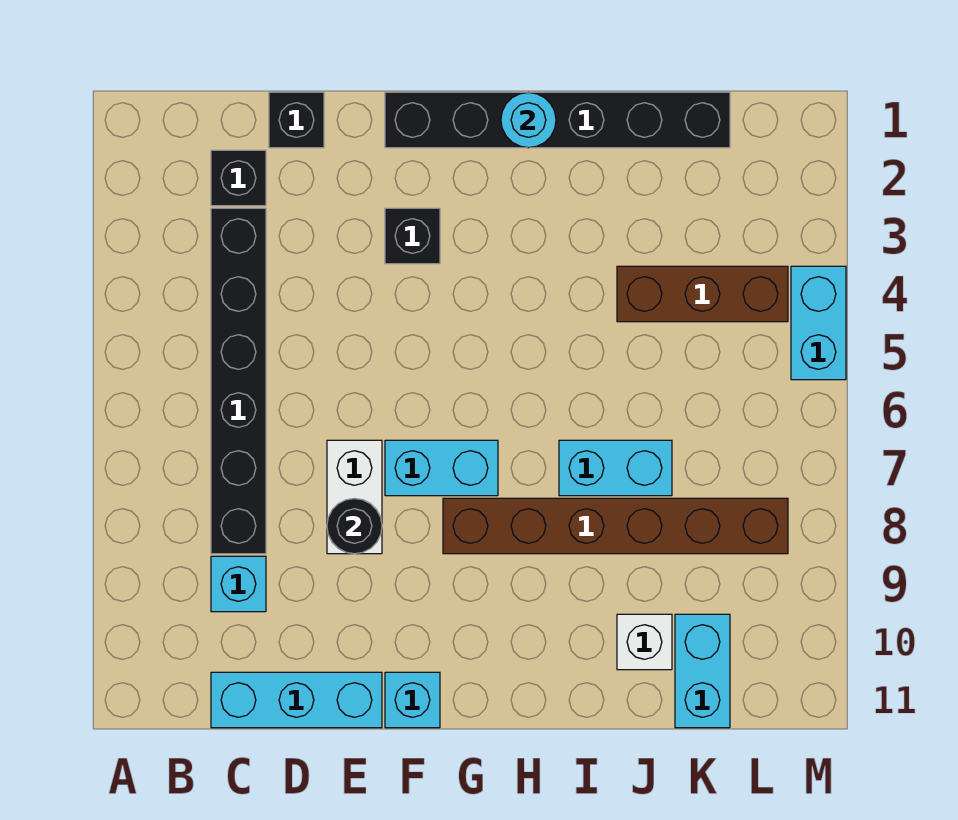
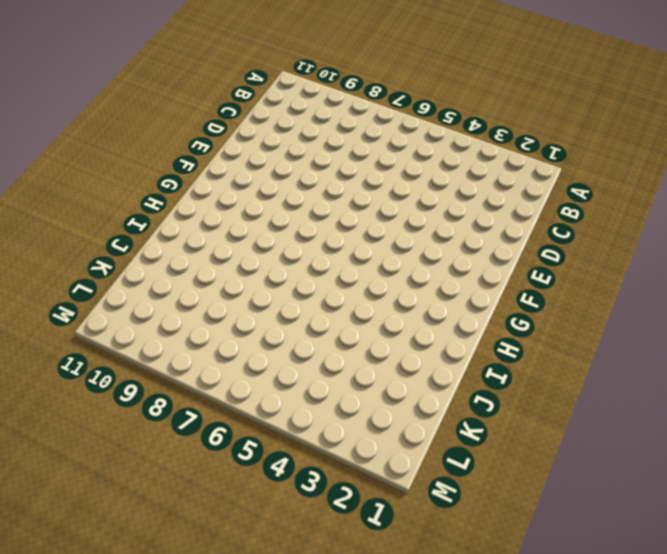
none -> black 1x1 brick [211,150,266,206]
none -> black 1x6 brick [211,208,266,554]
none -> cyan 1x1 brick [211,556,266,612]

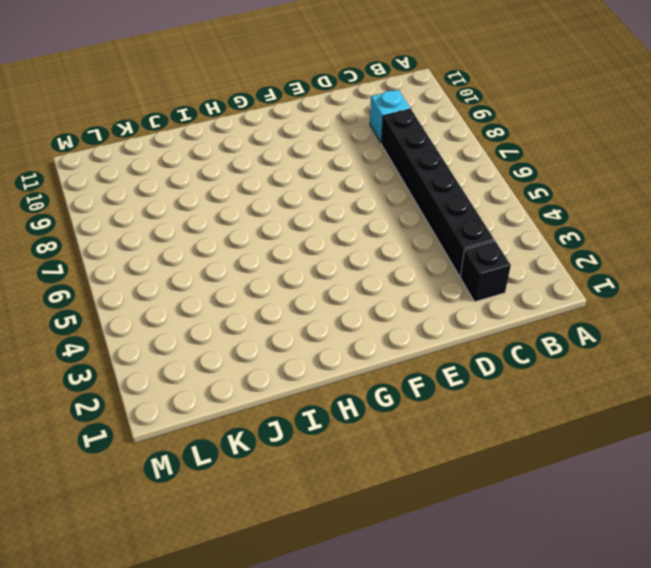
none -> cyan 1x3 brick [211,672,382,728]
none -> black 1x1 brick [269,92,324,148]
none -> white 1x2 brick [327,440,382,554]

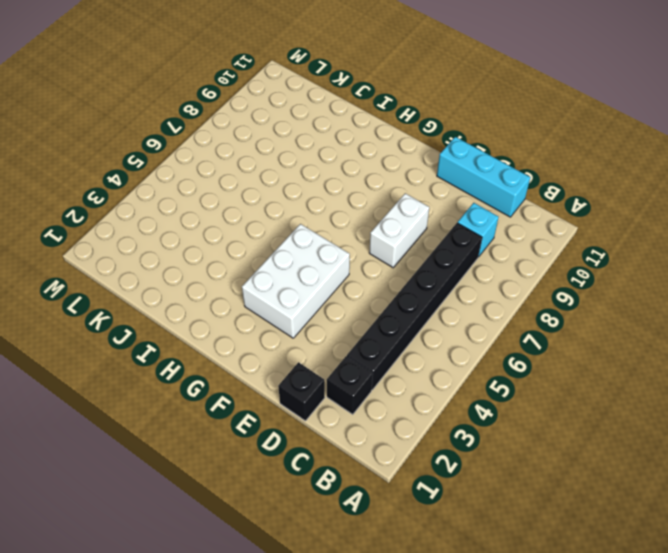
white 2x3 brick [242,224,350,338] -> black 1x1 brick [385,208,440,264]
none -> black 1x6 brick [385,92,730,148]
none -> cyan 1x2 brick [385,440,498,496]
none -> cyan 1x1 brick [385,672,440,728]

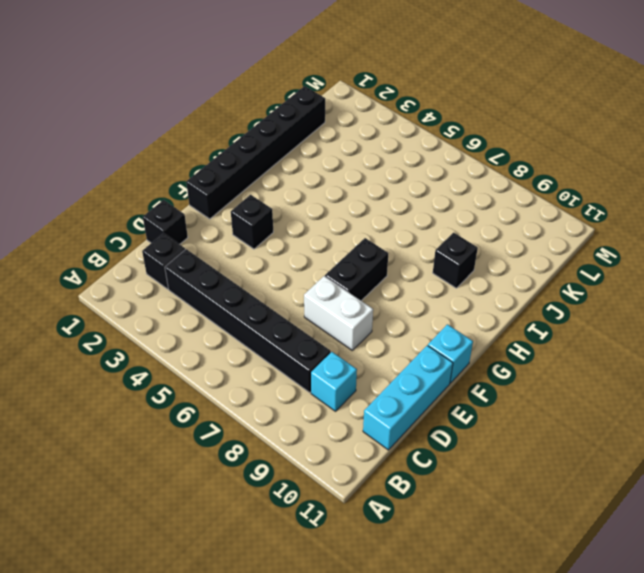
black 1x2 brick [325,238,388,301] -> cyan 1x2 brick [385,440,498,496]
black 1x1 brick [433,233,478,288] -> none
none -> brown 1x6 brick [443,498,788,554]
none -> cyan 1x2 brick [559,440,672,496]
none -> brown 1x3 brick [617,266,788,322]

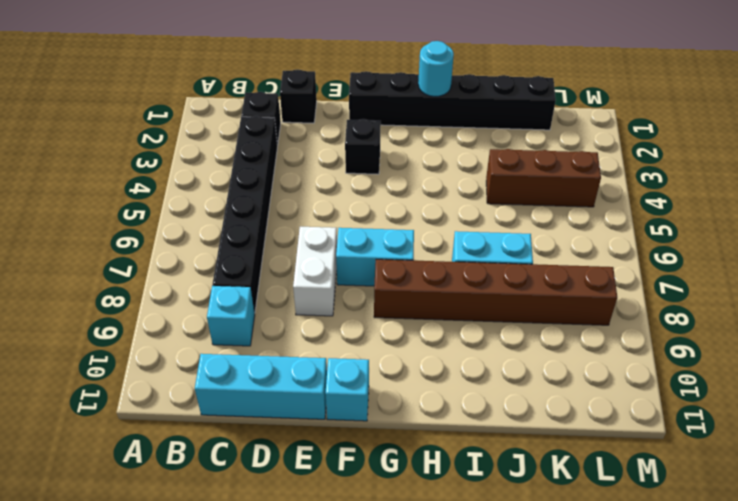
none -> white 1x1 brick [617,614,672,670]
none -> cyan 1x2 brick [675,614,730,728]
none -> cyan 1x2 brick [791,266,846,380]

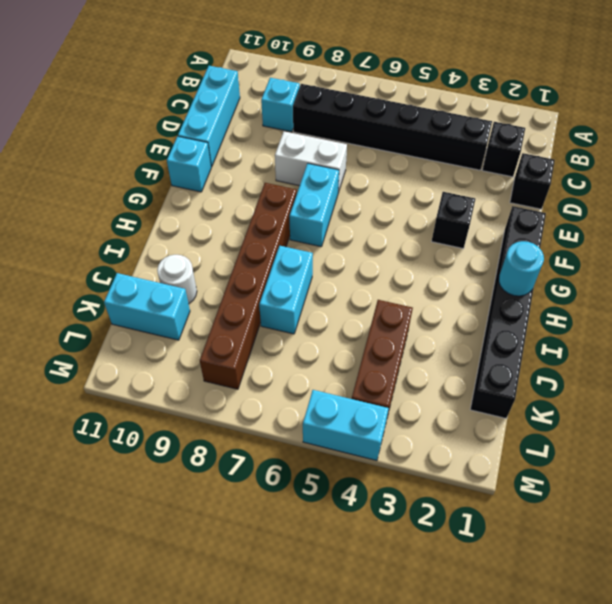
white 1x1 round brick [157,255,197,304] -> white 1x1 brick [617,614,672,670]
none -> black 1x1 round brick [327,499,382,554]

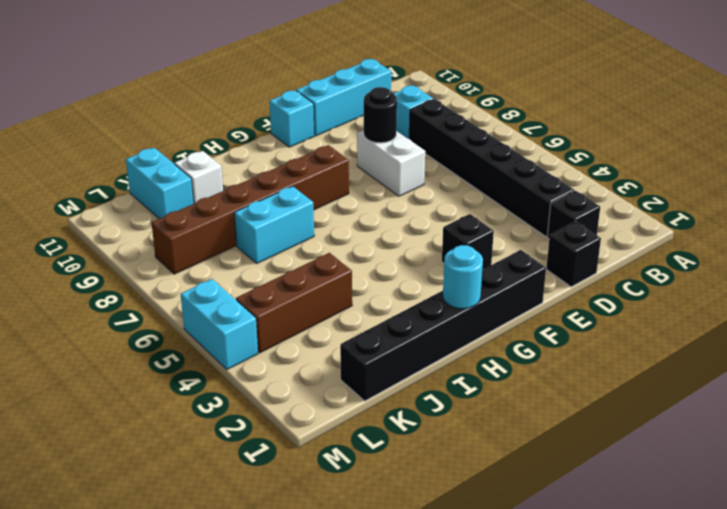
none -> cyan 1x2 brick [385,440,498,496]

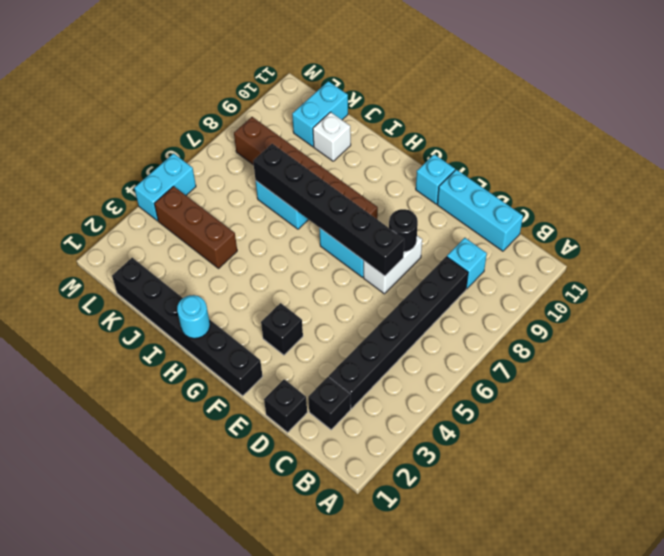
black 1x6 brick [253,144,404,276] -> none

